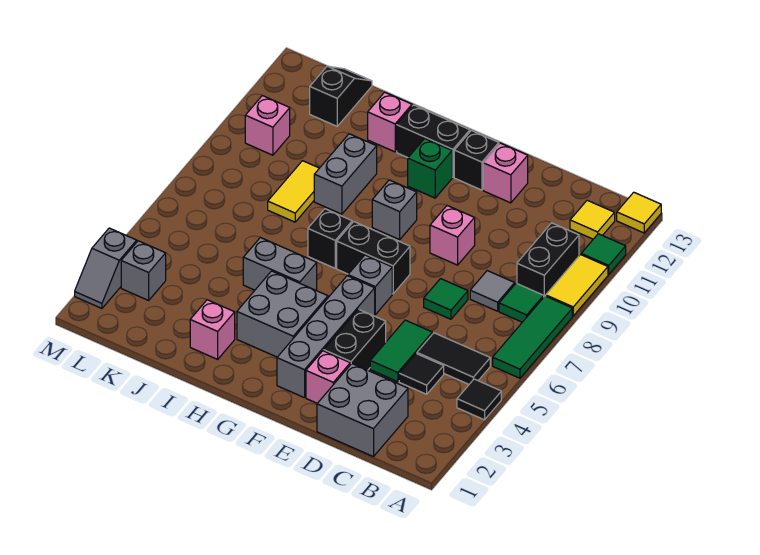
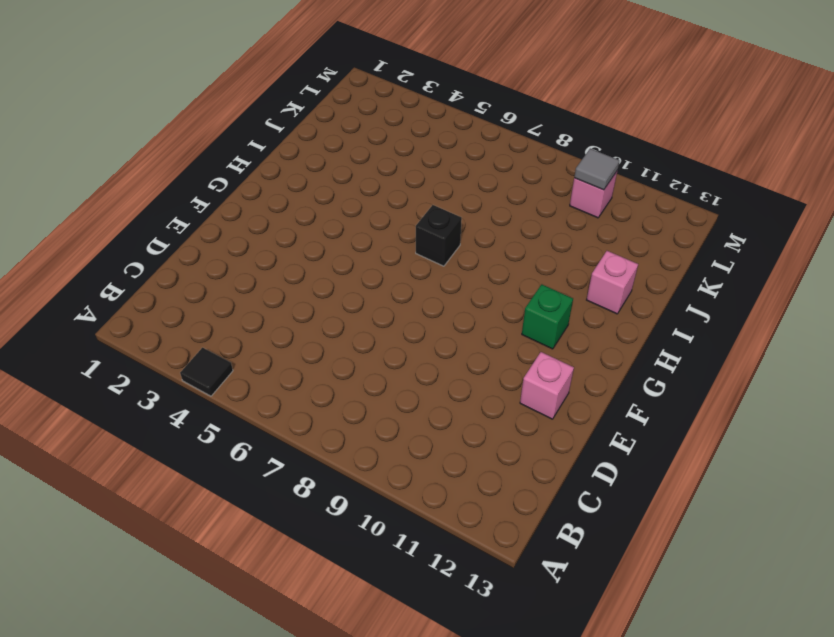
grey 1x1 tile [574,149,620,190] -> grey 1x1 tile moved to [470,271,515,311]
none -> green 1x3 tile [493,296,572,378]
none -> yellow 1x2 tile [546,255,608,316]
none -> green 1x1 tile [581,234,626,274]
none -> yellow 1x1 tile [617,192,661,233]

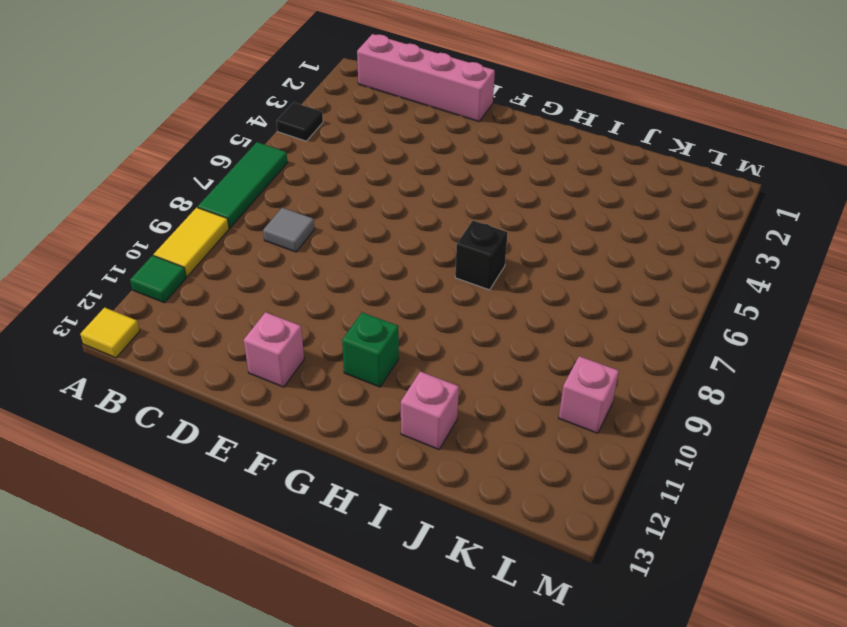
pink 1x4 brick [357,34,495,122] -> grey 2x2 brick [317,364,408,457]
none -> black 1x2 tile [417,333,490,384]
none -> green 1x1 tile [499,283,544,322]
none -> black 1x2 brick [517,223,579,296]
none -> yellow 1x1 tile [570,200,615,239]

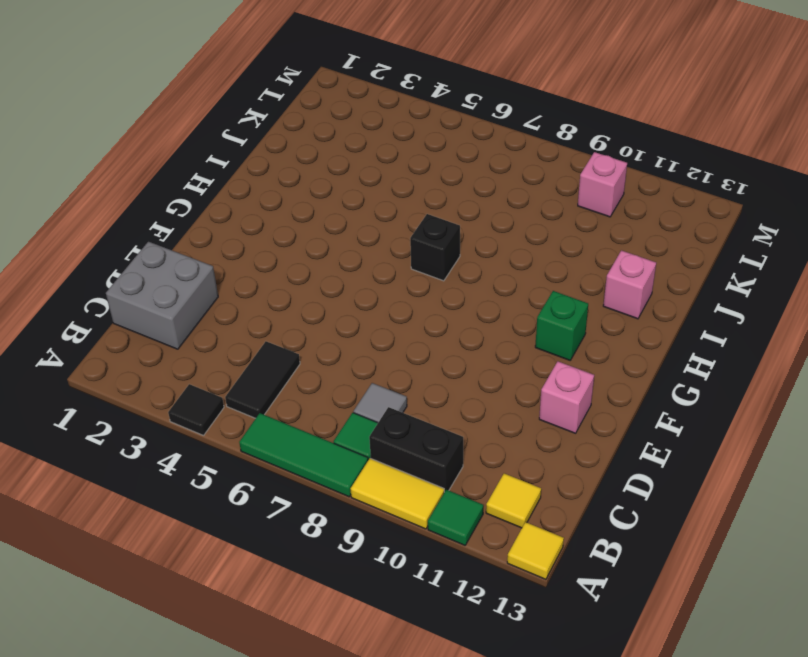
none -> black 1x1 tile [399,354,444,394]
none -> green 1x2 tile [370,320,432,382]
none -> green 1x1 tile [424,279,468,319]
none -> pink 1x1 brick [306,351,350,403]

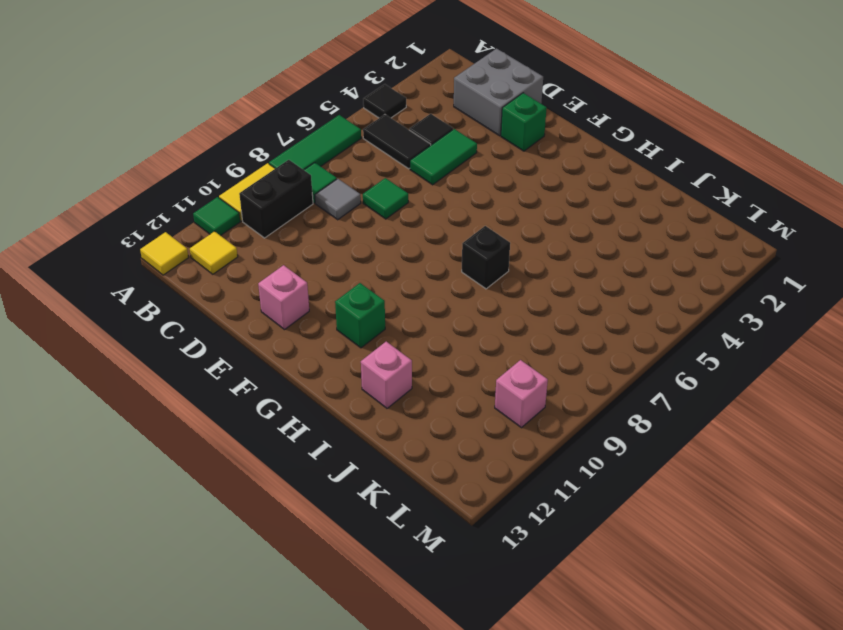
green 1x1 brick [501,93,547,151] -> pink 1x1 brick [306,351,350,403]
none -> black 1x2 brick [324,309,386,370]
none -> pink 1x1 brick [430,206,475,265]
none -> grey 1x4 brick [277,276,375,398]
none -> grey 1x1 brick [348,255,392,314]

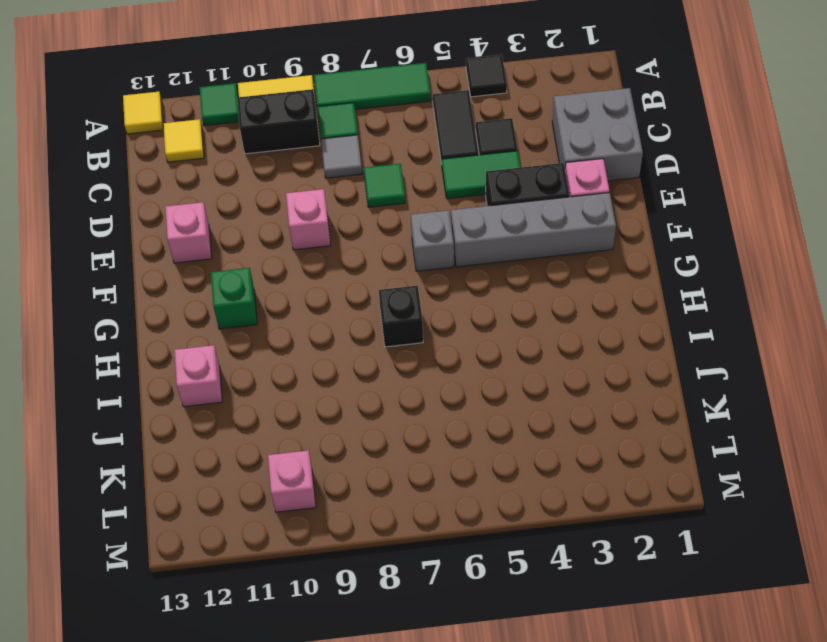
none -> black 1x2 brick [337,222,410,294]
none -> black 1x1 brick [454,130,499,190]
none -> grey 2x2 brick [237,271,328,357]
none -> grey 1x1 brick [372,180,417,240]

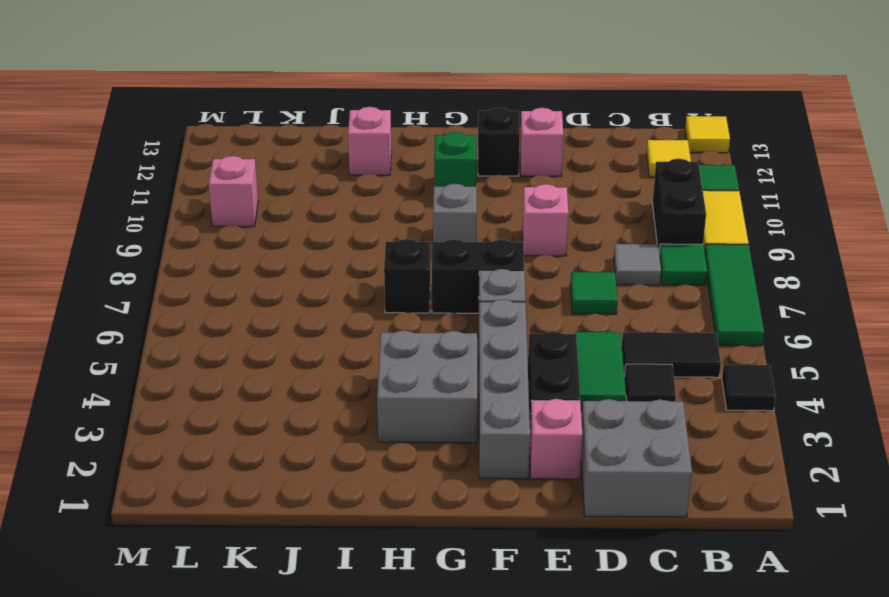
none -> black 1x2 brick [397,105,470,177]
none -> grey 1x2 brick [243,237,317,291]
none -> pink 1x1 brick [190,300,235,359]
none -> grey 1x2 brick [314,134,377,214]

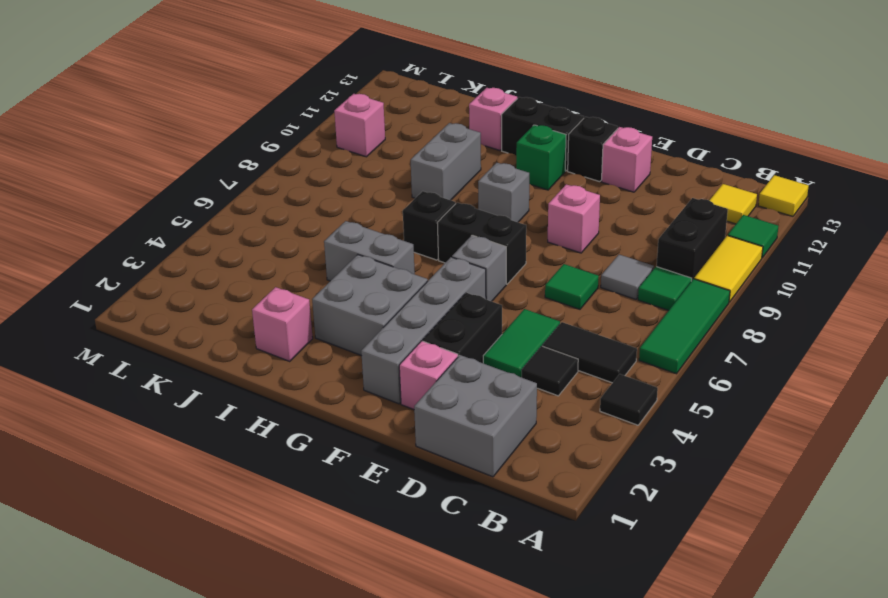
none -> yellow 1x2 tile [268,161,319,222]
none -> black 1x2 slope [310,66,372,126]
none -> grey 1x1 brick [121,241,166,300]
none -> grey 1x2 slope [75,228,137,308]

